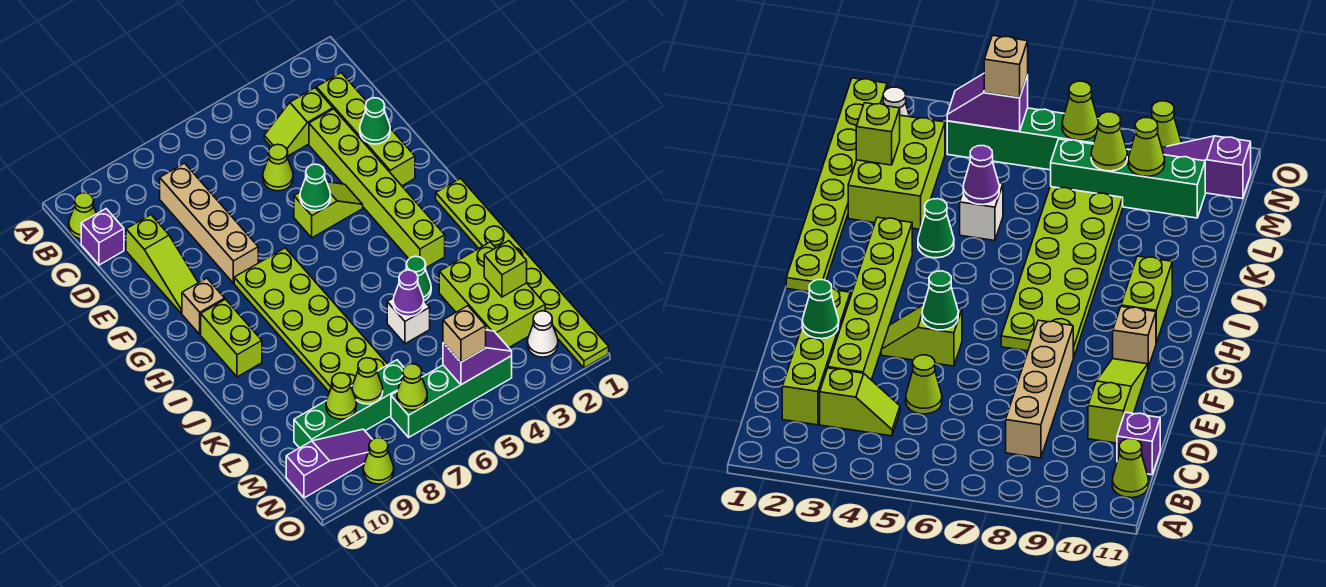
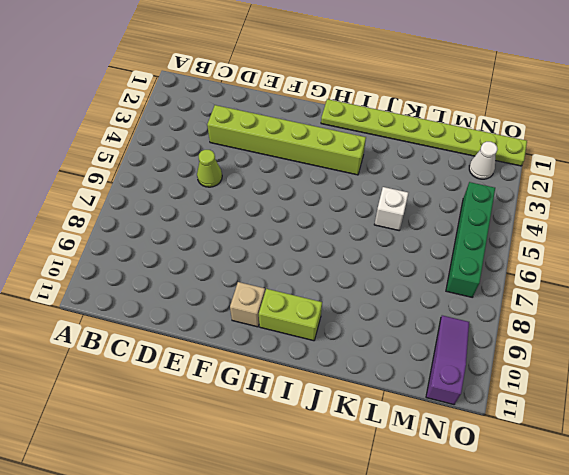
none -> lime 1x1 cone [69,193,96,239]
none -> lime 1x4 brick [316,73,415,186]
none -> lime 1x2 slope [264,88,333,156]
none -> tan 1x4 brick [160,163,258,283]

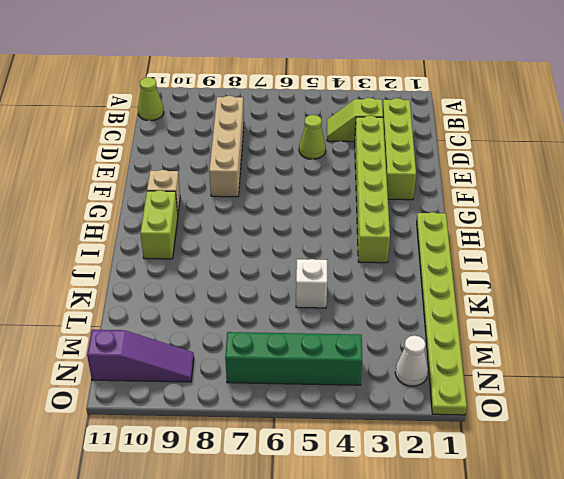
none -> purple 1x1 brick [81,209,124,265]
none -> lime 1x3 slope [126,215,198,313]
none -> lime 1x2 slope [294,182,363,238]
none -> lime 2x6 plate [234,248,388,392]

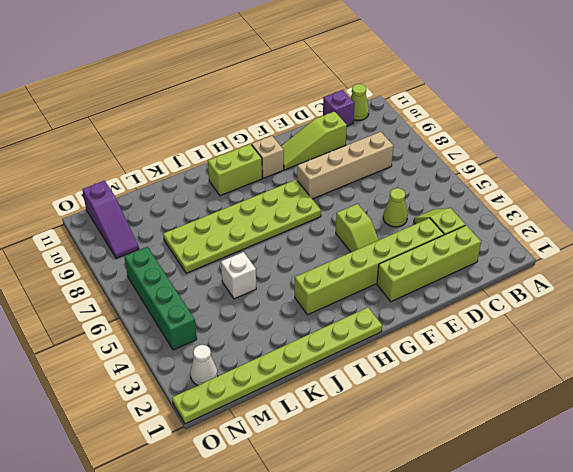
none -> green 1x1 cone [406,256,431,301]
none -> lime 2x3 brick [439,242,545,348]
none -> green 1x4 brick [294,360,404,448]
none -> lime 1x1 cone [363,438,394,484]

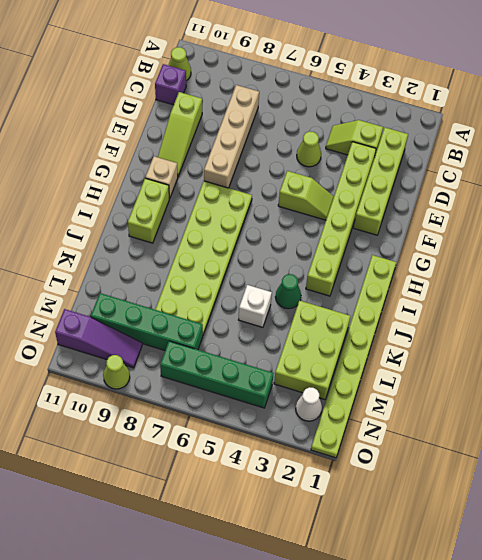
none -> green 1x1 cone [360,98,390,144]
none -> green 1x1 cone [300,164,331,211]
none -> purple 1x1 cone [393,270,424,317]
none -> lime 1x1 brick [484,241,527,297]

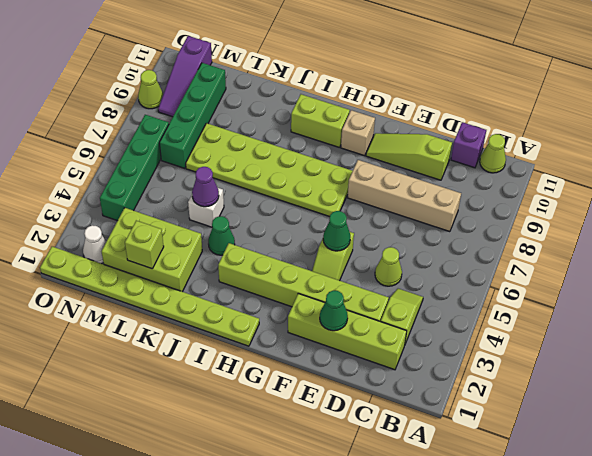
none -> lime 1x1 cone [352,358,383,404]
none -> lime 1x1 cone [326,373,357,419]
none -> purple 1x2 slope [443,330,512,385]
none -> lime 1x1 cone [397,364,427,410]

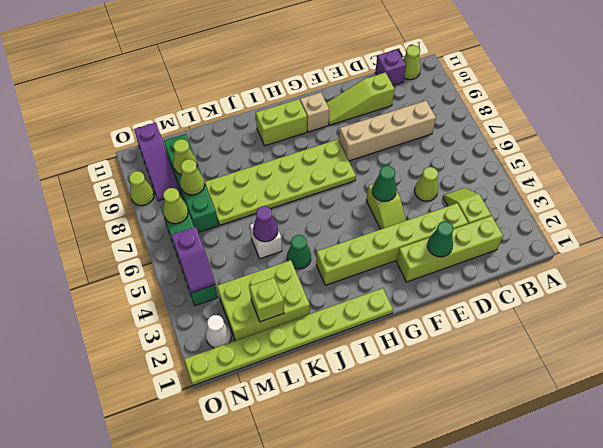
none -> tan 1x1 brick [443,306,486,362]

